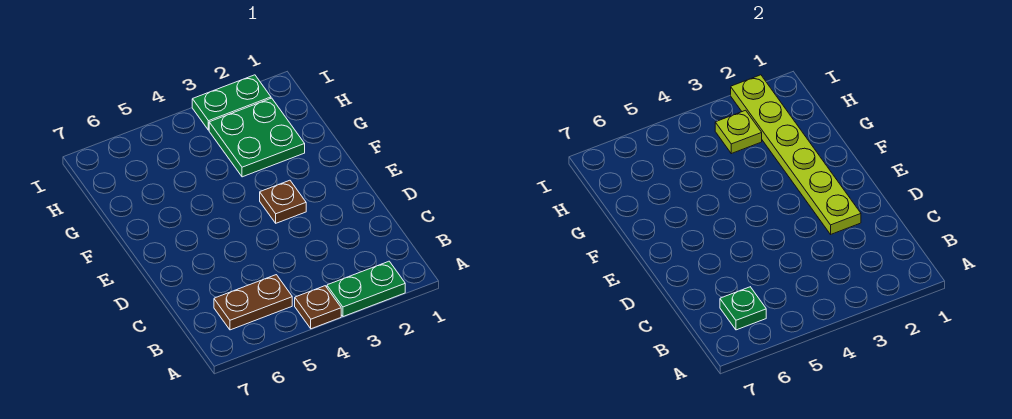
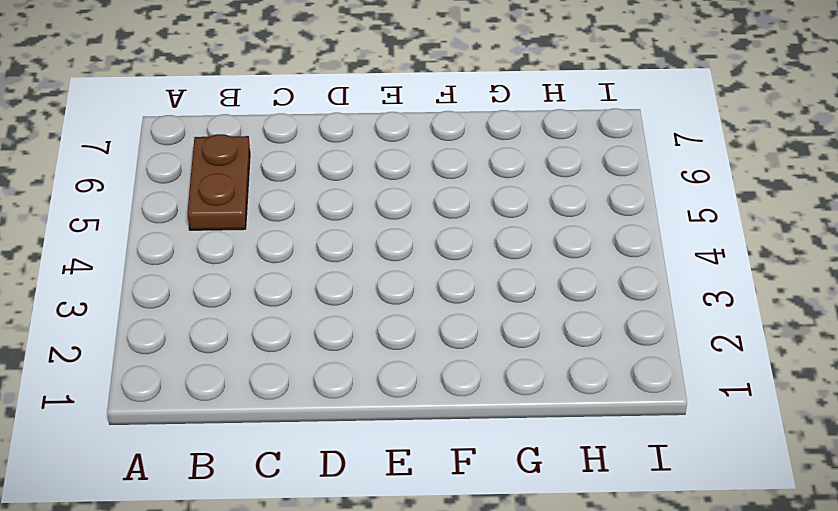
none -> green 1x2 plate [327,261,405,317]
none -> brown 1x1 plate [295,286,341,329]

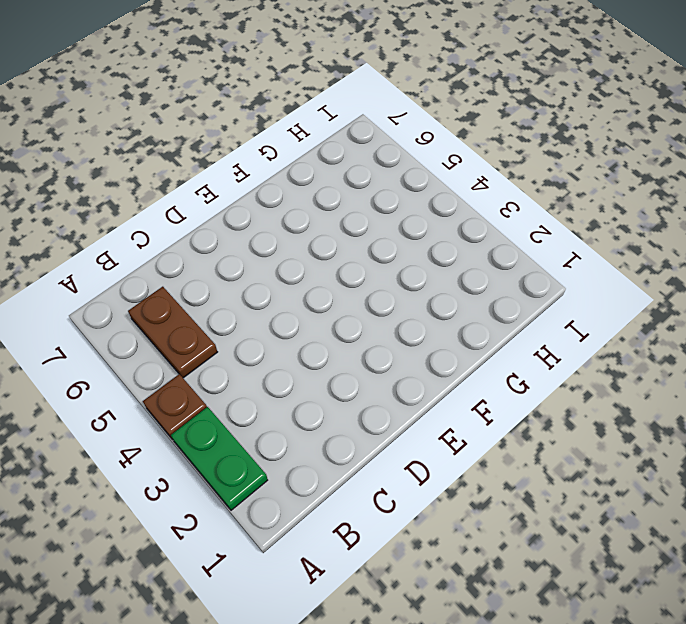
none -> brown 1x1 plate [260,180,306,223]
none -> green 2x2 plate [209,98,305,177]

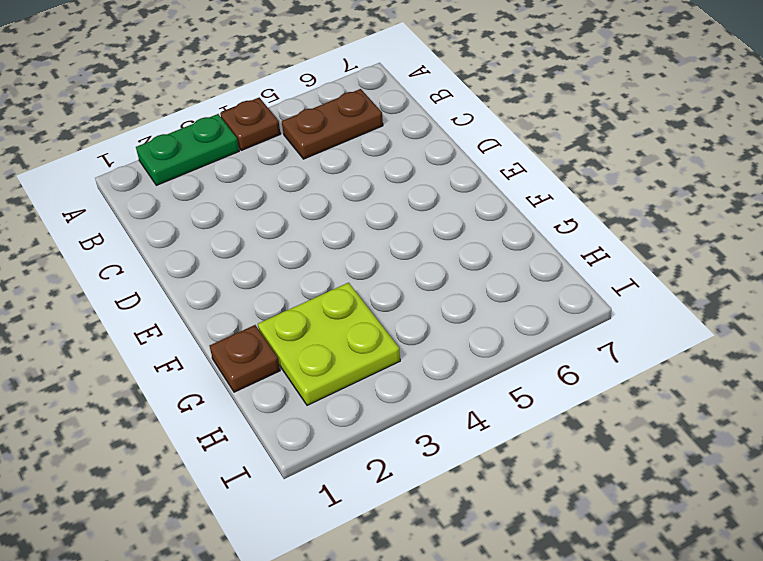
brown 1x1 plate [210,325,280,392] -> brown 1x1 plate moved to [260,180,306,223]
lime 2x2 plate [258,283,400,405] -> green 2x2 plate [209,98,305,177]
none -> green 1x2 plate [192,75,271,130]
none -> green 1x1 plate [720,287,766,330]

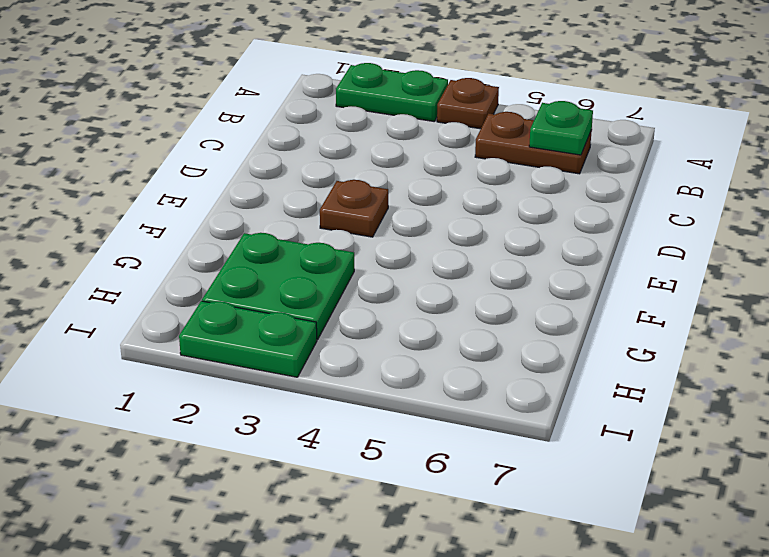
none -> lime 1x6 plate [731,75,861,234]
none -> lime 1x1 plate [715,110,762,154]

